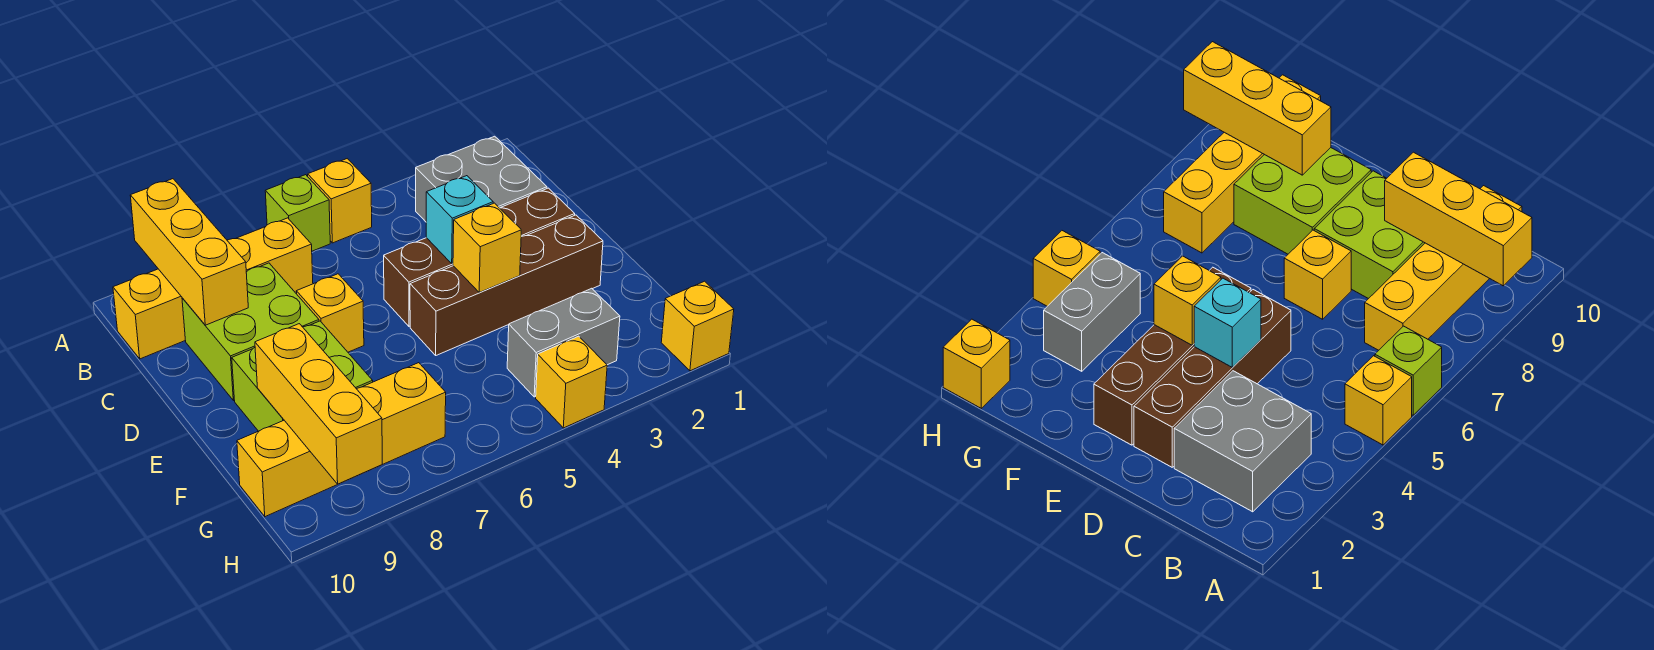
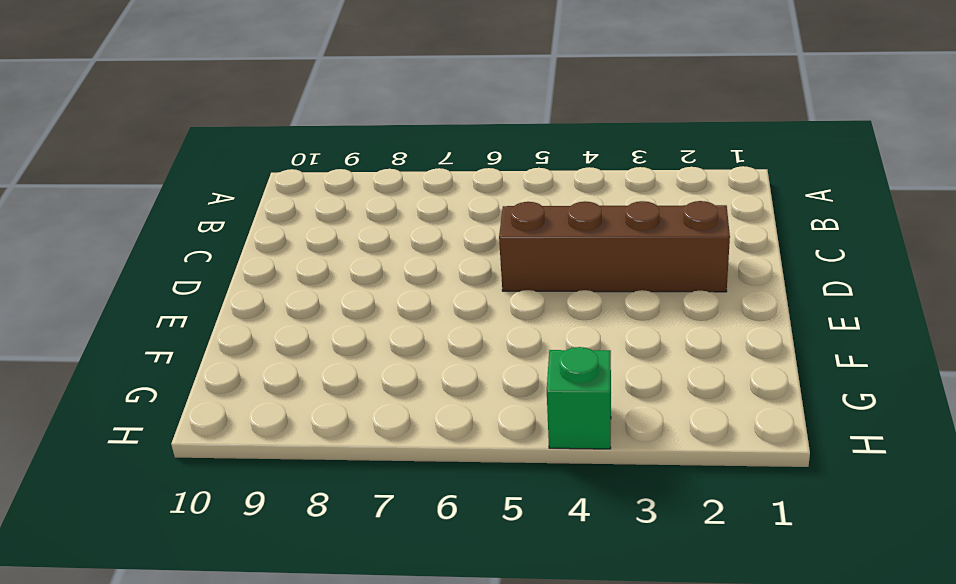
green 1x1 brick [547,347,611,449] -> yellow 1x1 brick [536,336,607,428]
none -> yellow 1x1 brick [308,159,372,243]
none -> lime 1x1 brick [265,175,330,251]
none -> grey 2x2 brick [416,136,547,222]

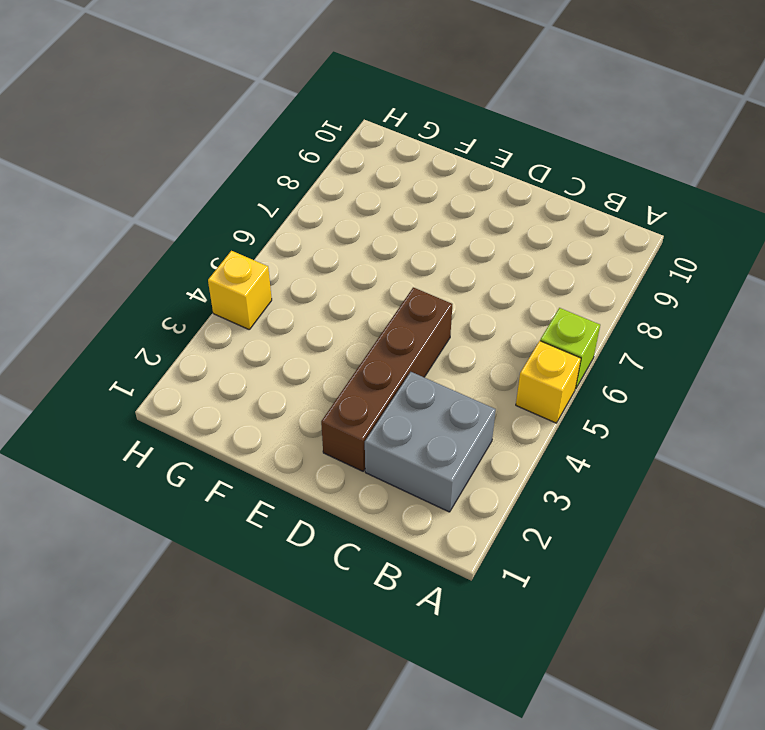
none -> yellow 1x4 brick [113,218,313,359]
none -> lime 2x2 brick [182,263,319,401]
none -> yellow 1x1 brick [296,274,364,352]

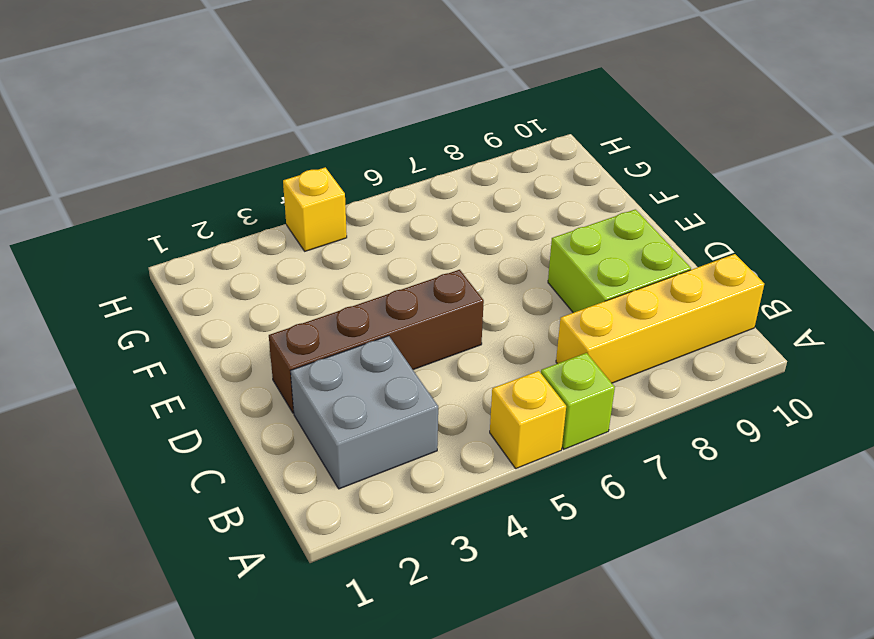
none -> yellow 1x1 brick [296,274,364,352]
none -> brown 1x4 brick [410,215,603,355]
none -> lime 2x2 brick [232,321,373,431]

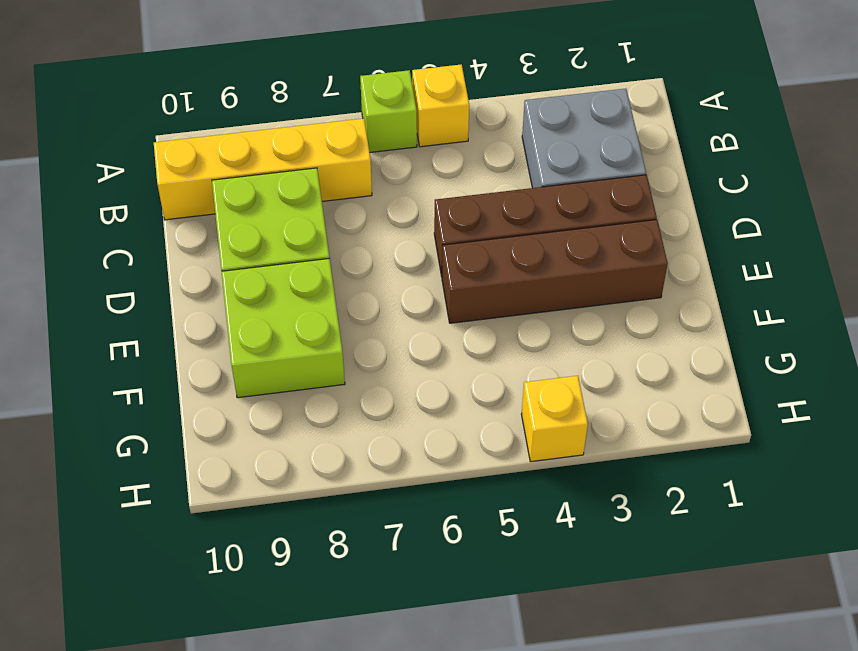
none -> yellow 1x1 brick [296,274,364,352]
none -> grey 1x2 brick [507,288,620,397]
none -> yellow 1x4 brick [237,363,446,517]

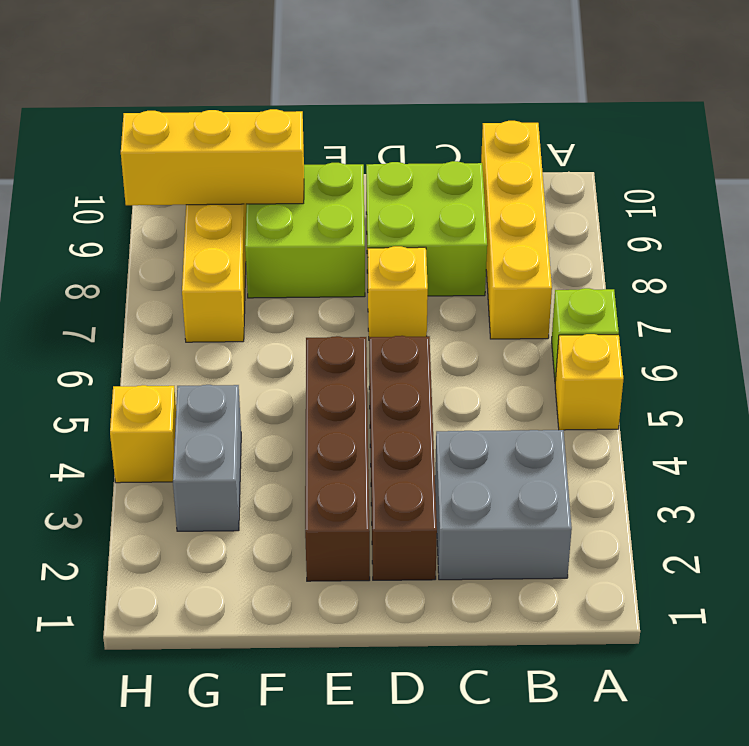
none -> yellow 1x1 brick [661,281,734,371]
none -> yellow 1x3 brick [130,179,248,325]
none -> cyan 1x1 brick [426,176,493,264]

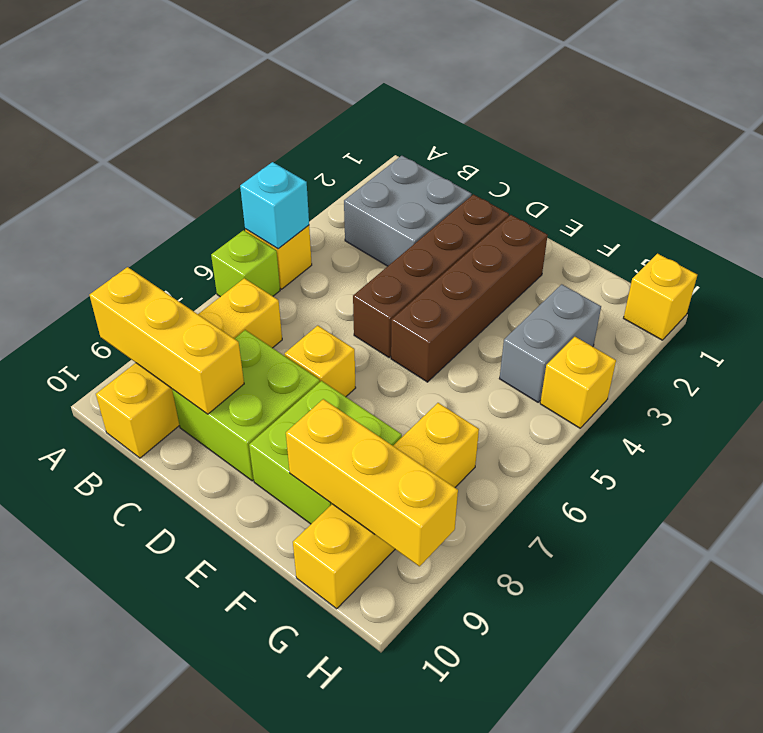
cyan 1x1 brick [240,162,309,249] -> cyan 1x1 brick moved to [426,176,493,264]
none -> yellow 1x1 brick [453,203,521,292]

